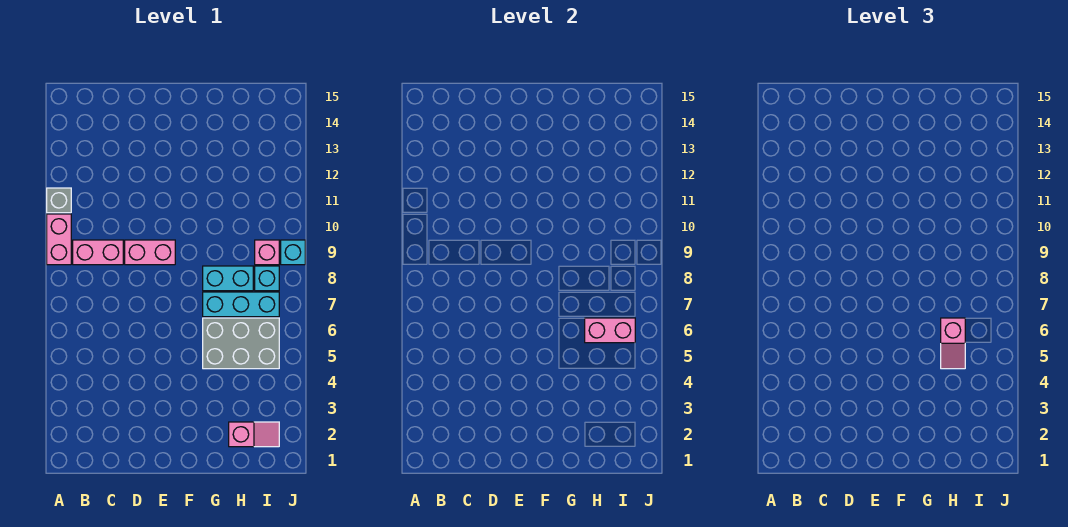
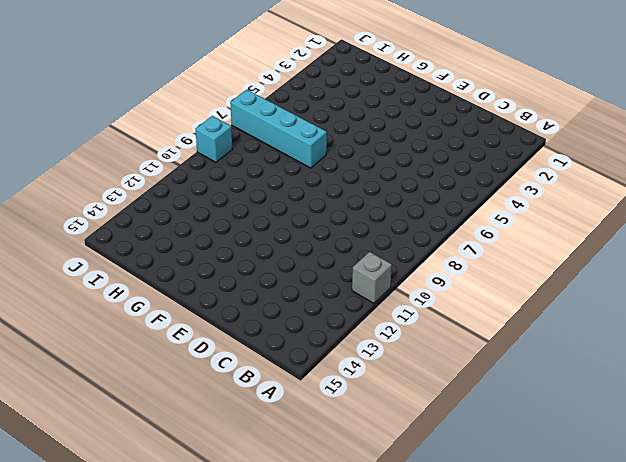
cyan 1x4 brick [230,90,327,168] -> cyan 1x3 brick [203,292,279,317]
none -> pink 1x2 brick [47,214,71,265]
none -> pink 1x2 brick [73,240,123,265]
none -> pink 1x2 brick [125,240,175,265]

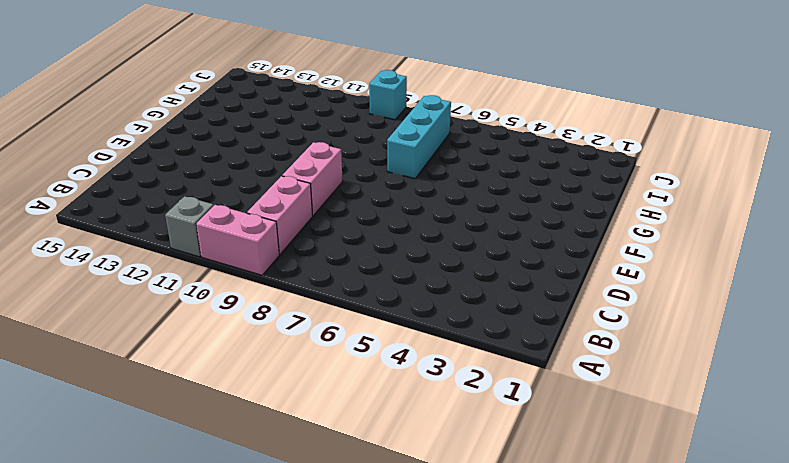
none -> grey 2x3 brick [203,318,279,369]
none -> cyan 1x2 brick [203,266,253,291]
none -> pink 1x2 slope [229,422,279,447]

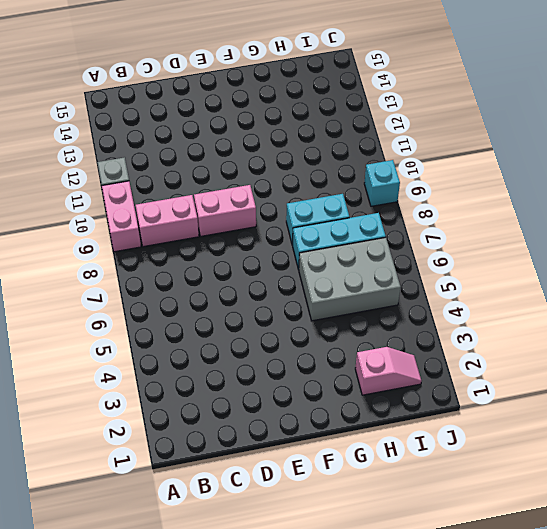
none -> cyan 1x1 brick [255,266,279,291]
none -> pink 1x1 brick [255,240,279,265]
none -> pink 1x2 brick [585,318,635,343]

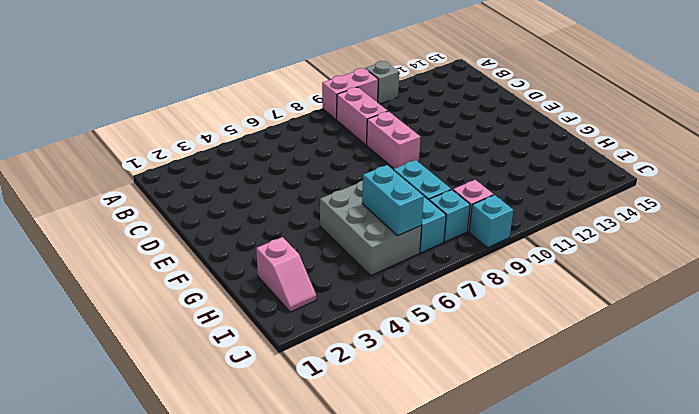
cyan 1x2 brick [362,165,424,236] -> pink 1x2 brick [585,318,635,343]
none -> pink 1x2 slope [941,318,965,369]

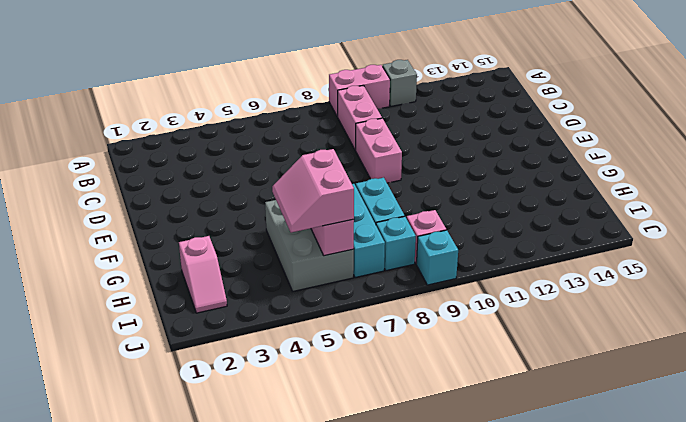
pink 2x2 slope [272,149,354,233] -> pink 1x2 slope [941,318,965,369]

